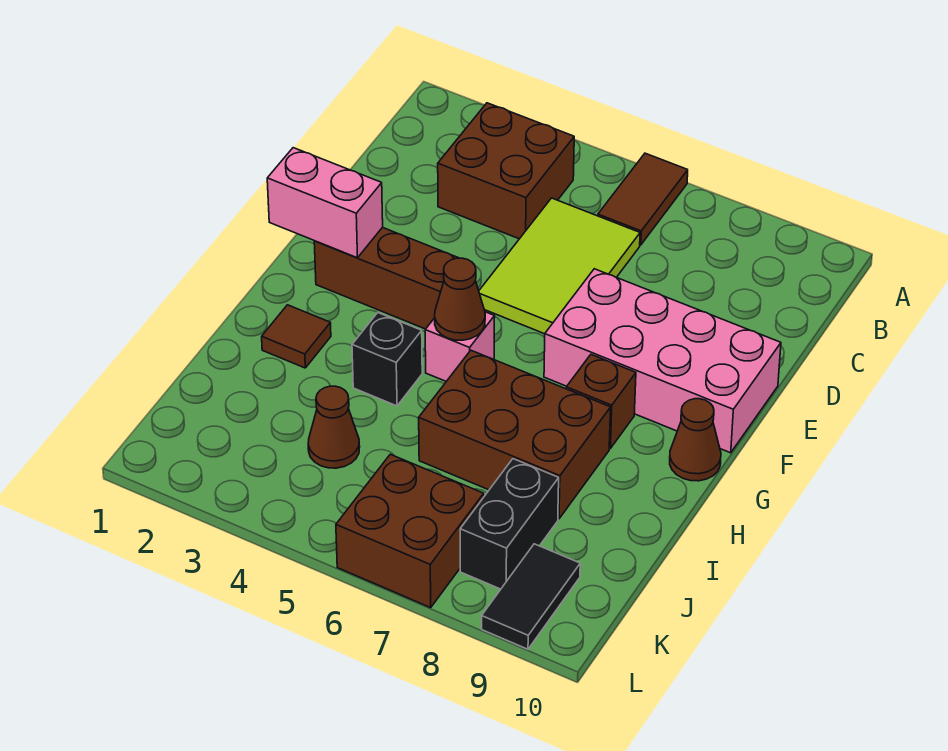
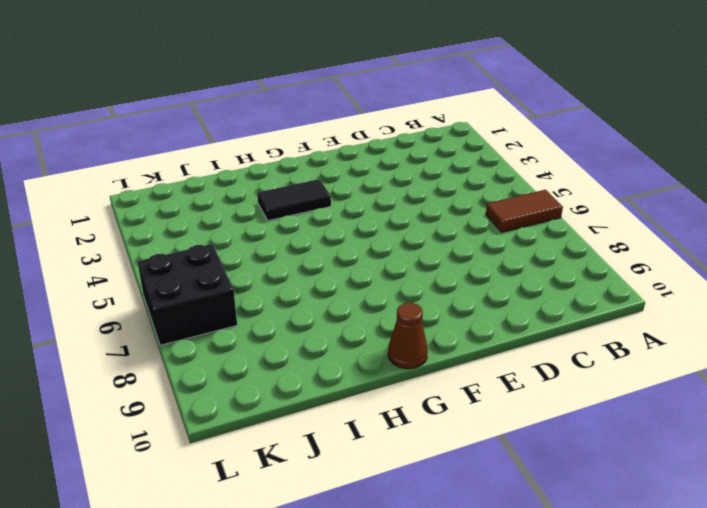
black 1x2 tile [257,179,331,221] -> black 1x2 tile moved to [482,544,580,649]
black 2x2 brick [137,244,237,345] -> brown 2x2 brick [336,454,484,608]
none -> brown 2x2 brick [438,103,574,239]
none -> lime 2x3 tile [479,198,640,334]
none -> pink 2x4 brick [544,269,781,453]

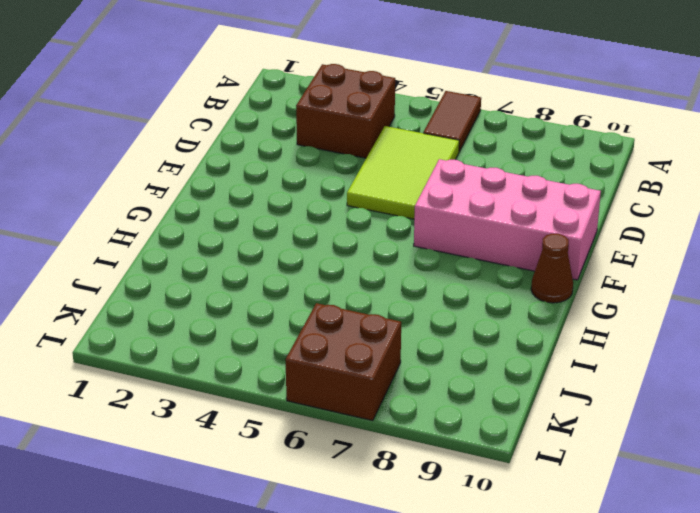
none -> brown 1x3 brick [314,227,458,329]
none -> pink 1x1 brick [425,312,495,381]
none -> brown 1x1 brick [566,355,636,448]

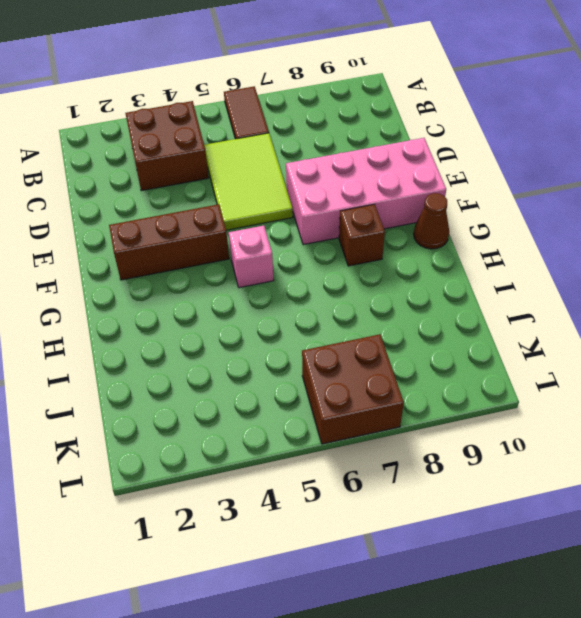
none -> brown 1x1 tile [262,305,331,368]
none -> black 1x1 brick [352,313,422,406]
none -> brown 2x3 brick [419,350,611,519]

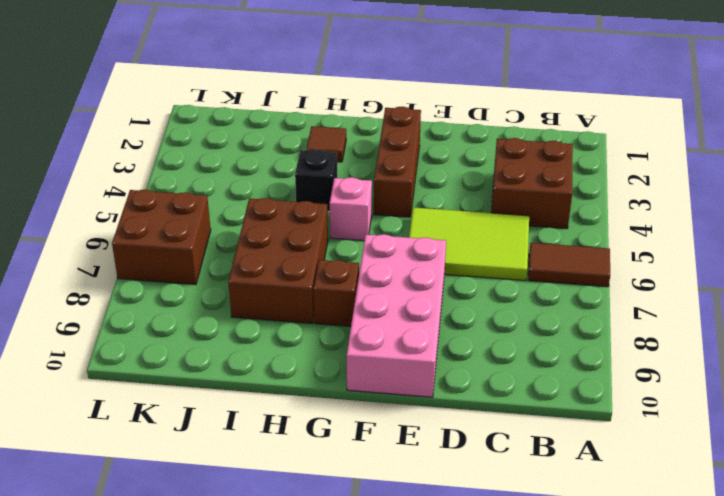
none -> brown 1x1 cone [670,399,721,481]
none -> brown 1x1 cone [308,386,360,468]
none -> black 1x2 brick [460,459,559,589]

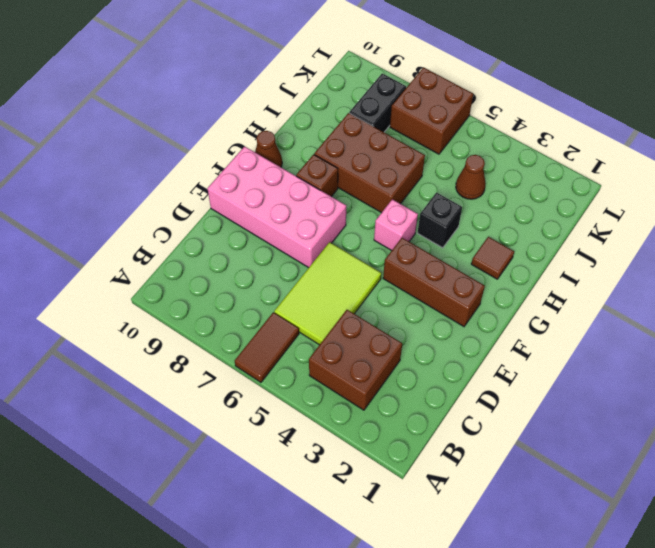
none -> black 1x2 tile [482,544,580,649]
none -> pink 1x2 brick [267,148,383,258]
none -> brown 1x1 cone [435,258,485,340]

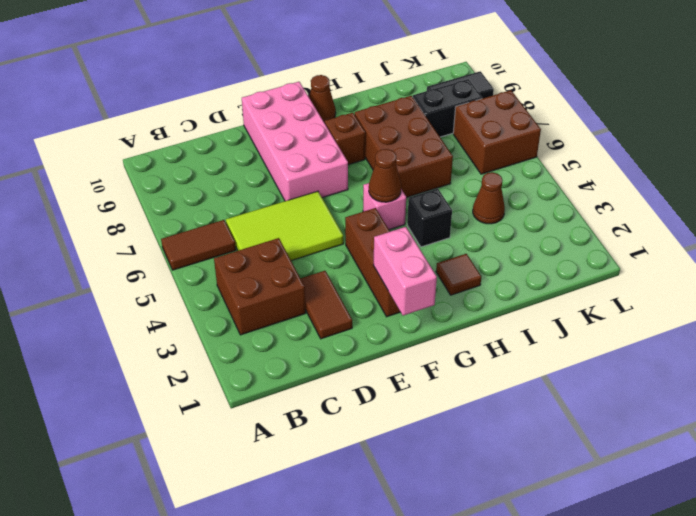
brown 1x2 tile [300,271,352,339] -> none

